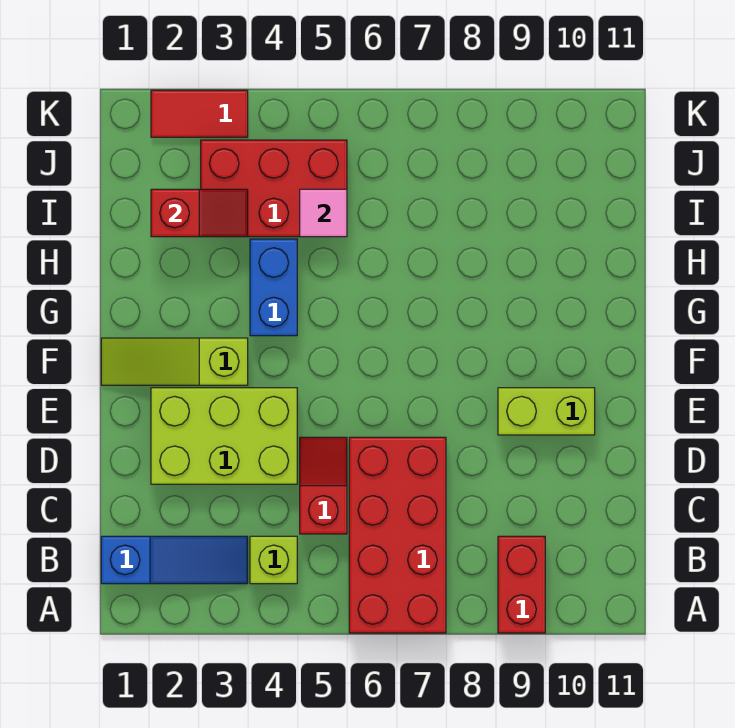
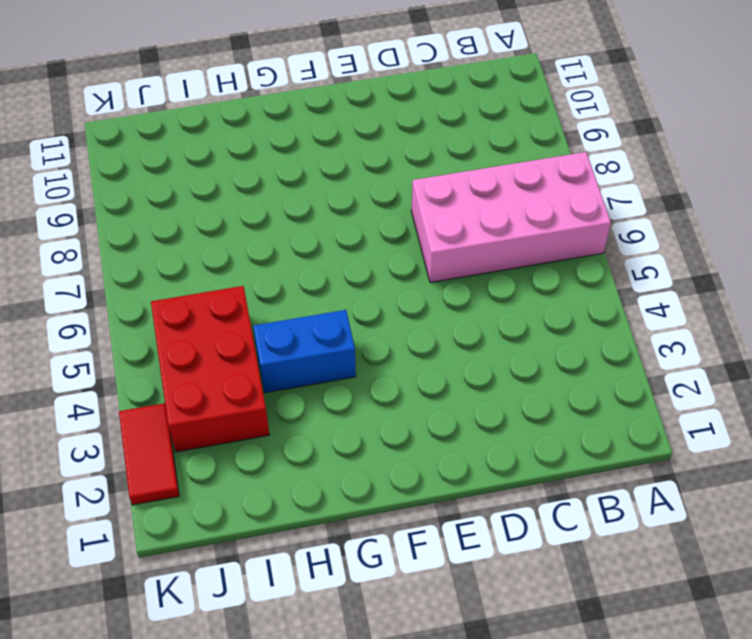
pink 2x4 brick [411,152,611,283] -> red 2x4 brick [349,437,446,633]
none -> red 1x2 brick [498,536,545,633]
none -> blue 1x3 slope [101,536,248,584]
none -> lime 1x1 brick [250,536,297,584]

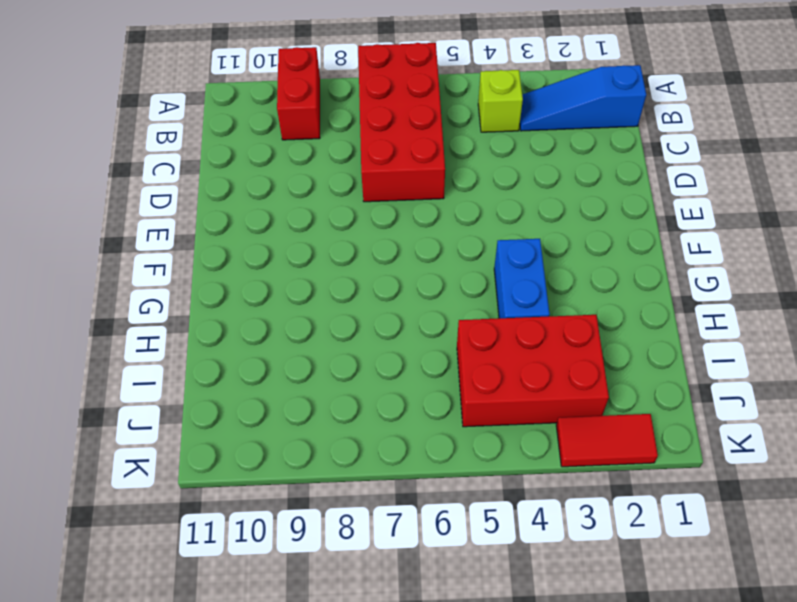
none -> red 1x2 slope [300,437,347,534]
none -> lime 2x3 brick [151,388,297,484]
none -> lime 1x2 brick [498,388,595,435]

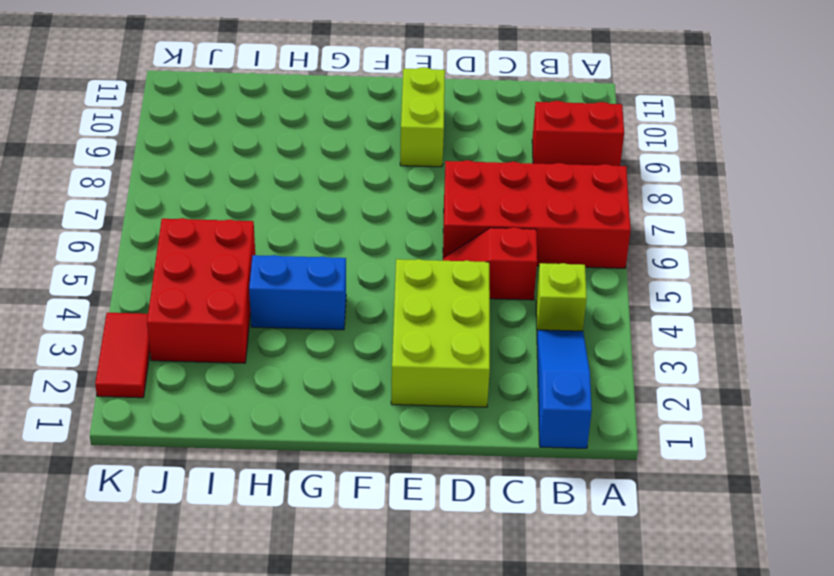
none -> lime 1x3 slope [101,338,248,385]
none -> red 1x2 slope [151,189,248,237]
none -> pink 1x1 tile [300,189,347,237]

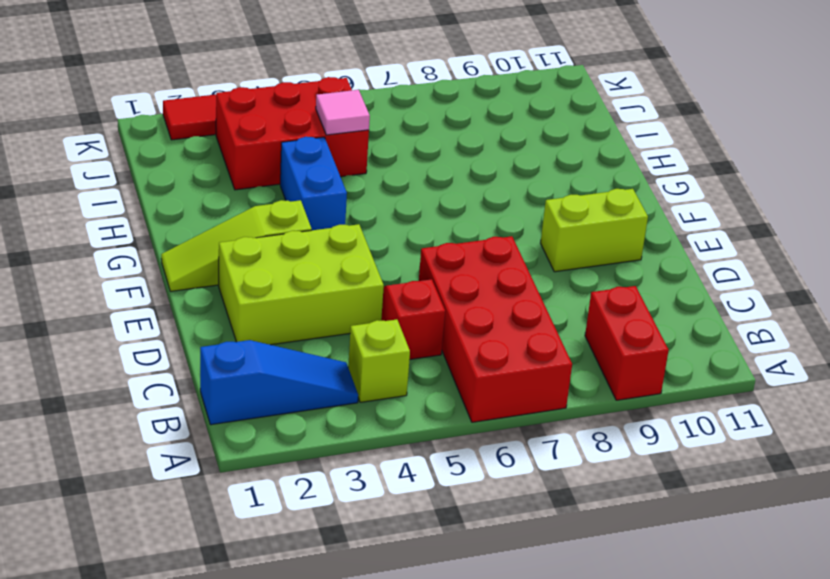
none -> red 1x2 slope [151,189,248,237]

